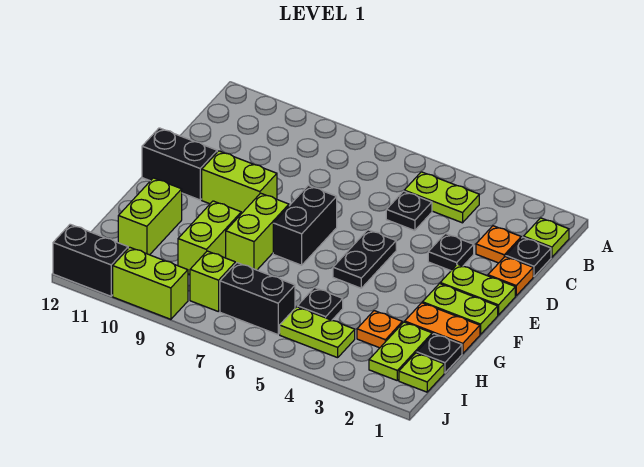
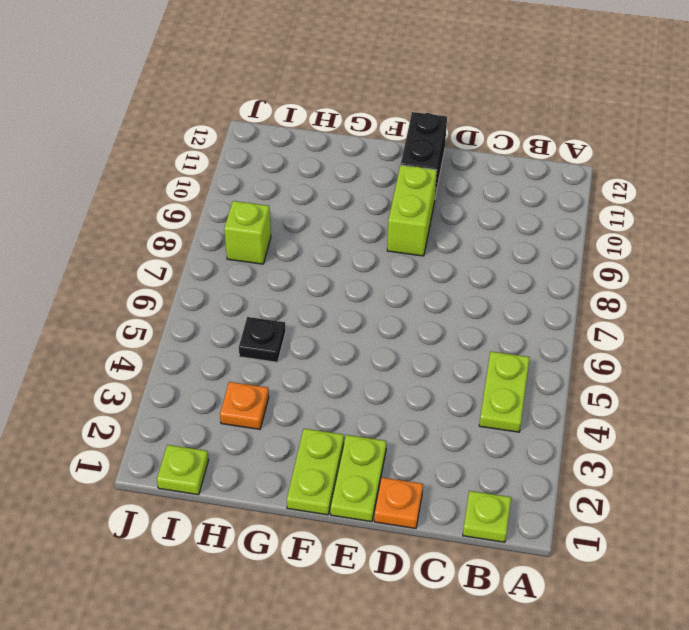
none -> black 1x1 plate [506,237,551,276]
none -> orange 1x1 plate [476,226,521,263]
none -> black 1x1 plate [386,191,432,231]

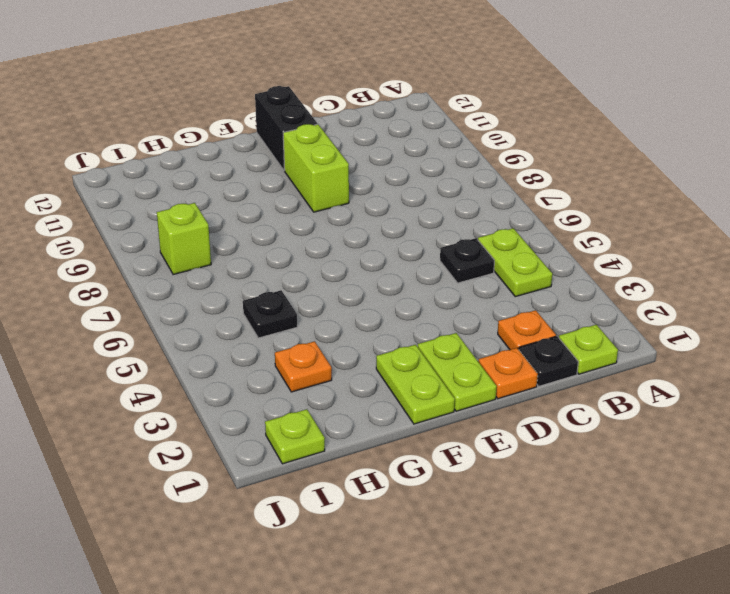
none -> black 1x1 plate [428,233,474,271]
none -> black 1x2 plate [333,230,396,288]
none -> black 1x2 brick [273,186,337,265]

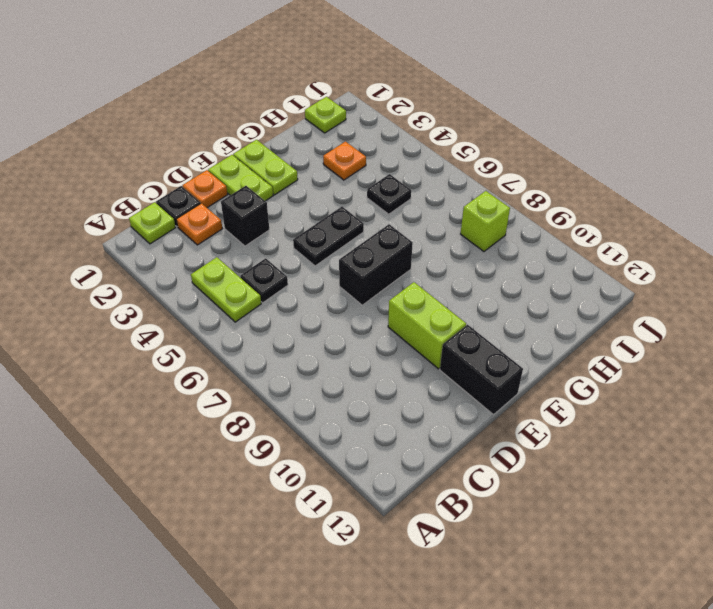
black 1x1 brick [221,186,269,246] -> black 1x1 plate [428,233,474,271]
none -> lime 1x2 brick [226,193,289,270]
none -> orange 1x2 plate [405,303,480,354]
none -> lime 1x2 brick [178,201,241,274]

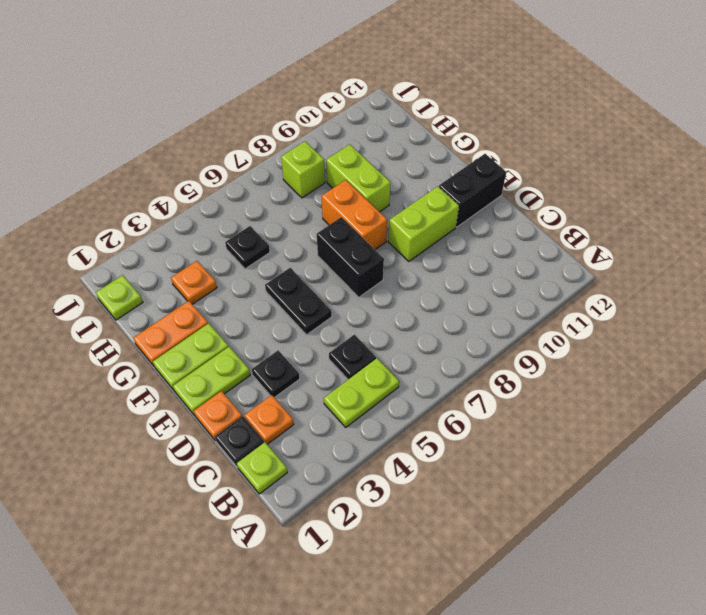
orange 1x2 brick [322,180,387,249] -> lime 1x2 brick [226,193,289,270]
none -> lime 1x2 brick [118,178,182,255]
none -> black 1x1 plate [417,334,462,373]
none -> lime 1x2 plate [369,322,432,380]

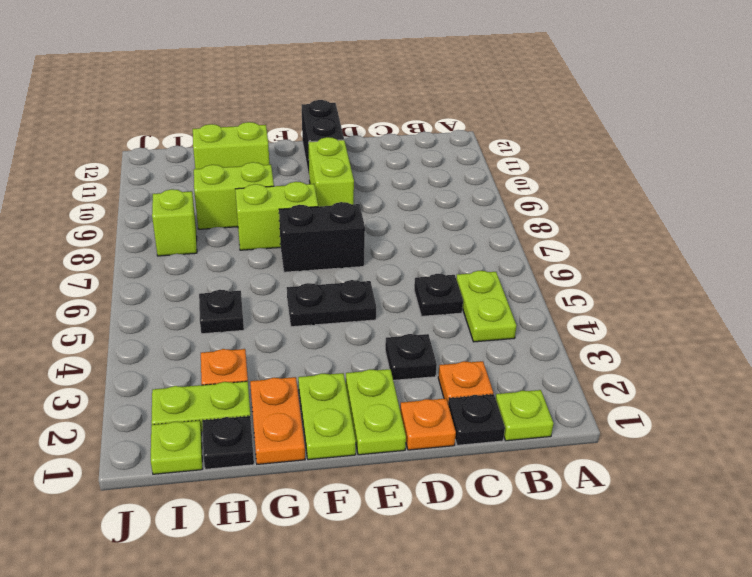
none -> lime 1x2 plate [280,307,355,358]
none -> black 1x2 brick [220,263,295,335]
none -> lime 1x2 brick [113,247,188,319]

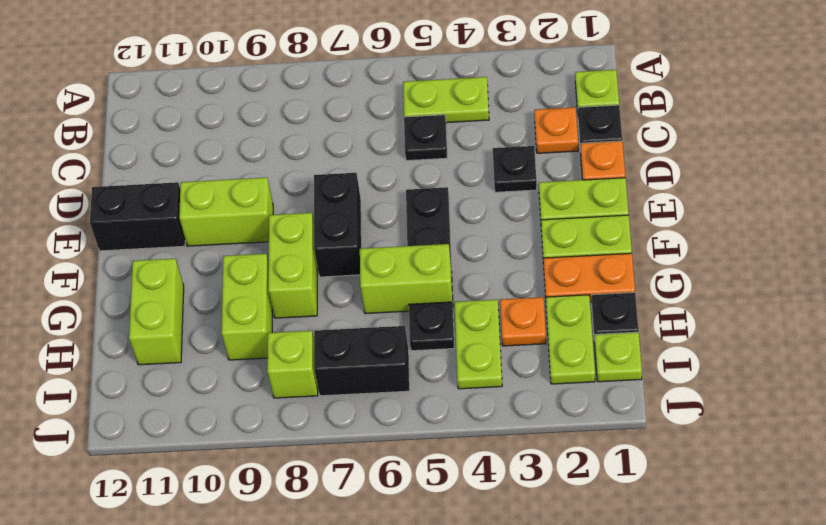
lime 1x2 brick [360,244,453,314] -> lime 1x2 brick moved to [113,247,188,319]
lime 1x2 plate [454,300,502,389] -> lime 1x2 plate turned to [280,307,355,358]
none -> black 1x2 brick [53,224,128,296]

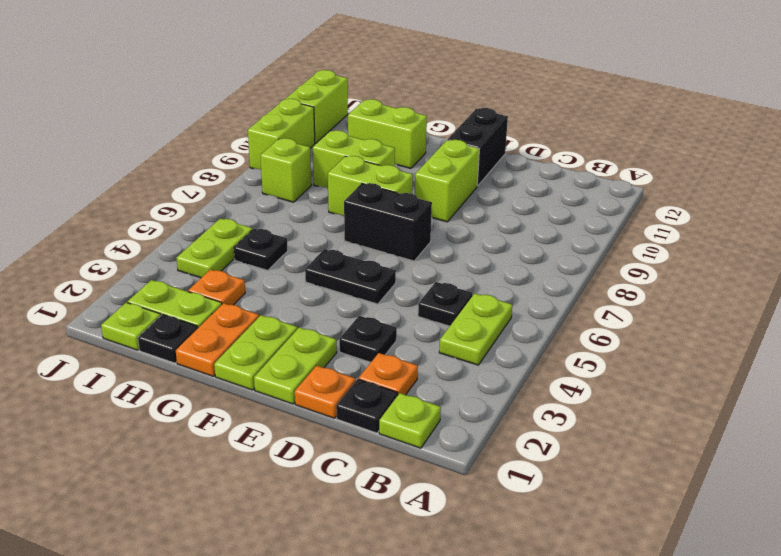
lime 1x2 brick [286,70,348,144] -> black 1x2 brick [53,224,128,296]
none -> black 1x2 brick [220,263,295,335]

